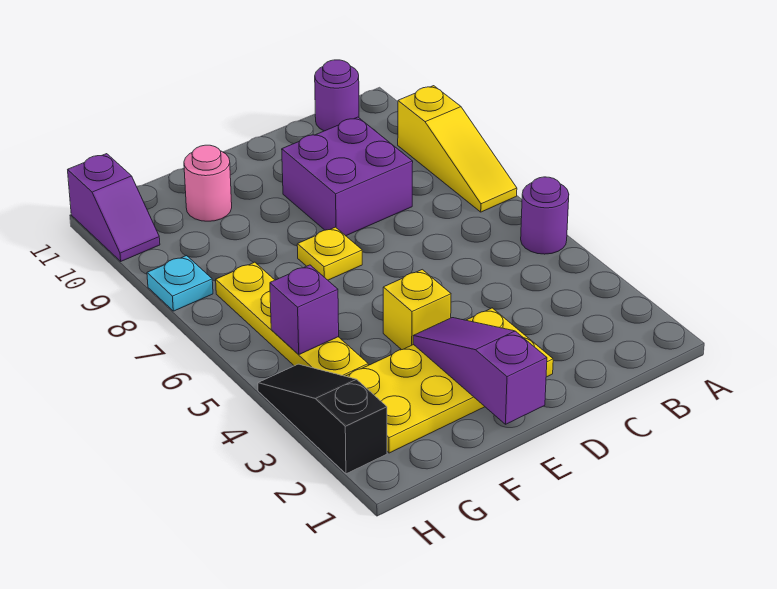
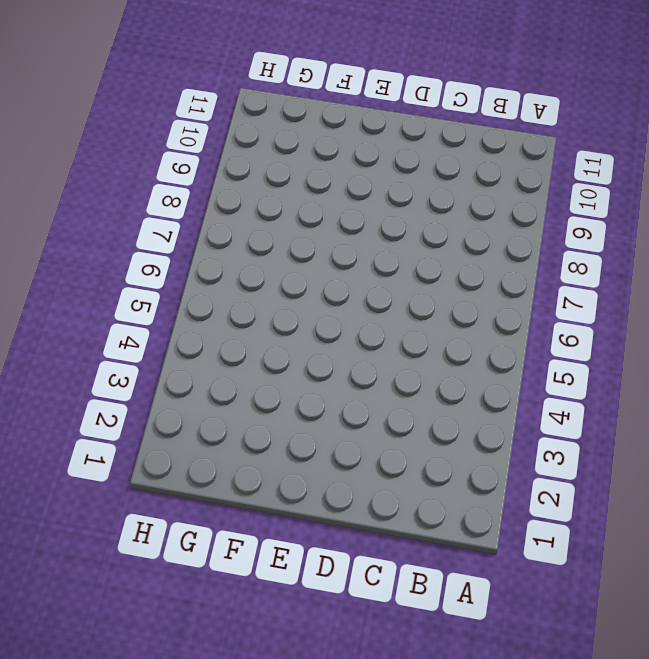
none -> purple 1x1 round brick [521,177,569,254]
none -> yellow 1x3 slope [398,86,517,212]
none -> purple 1x1 round brick [315,60,359,131]

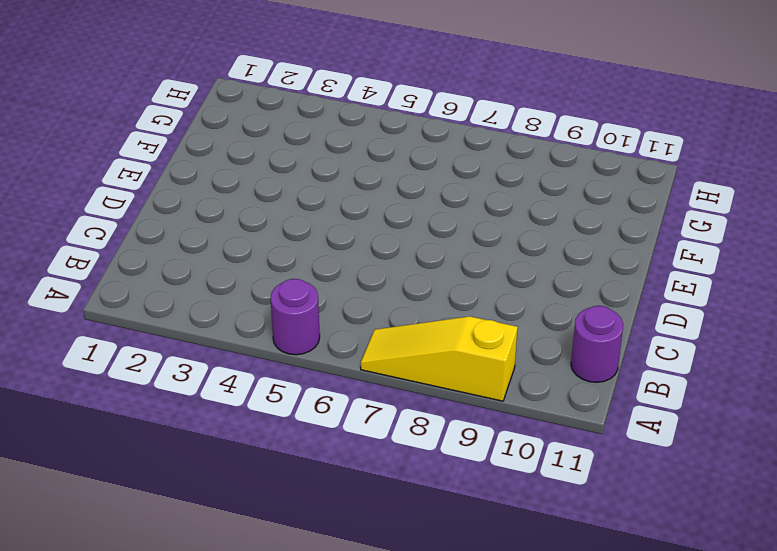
none -> purple 2x2 brick [282,117,413,236]
none -> yellow 2x4 plate [346,308,553,453]
none -> yellow 1x1 brick [383,270,451,350]

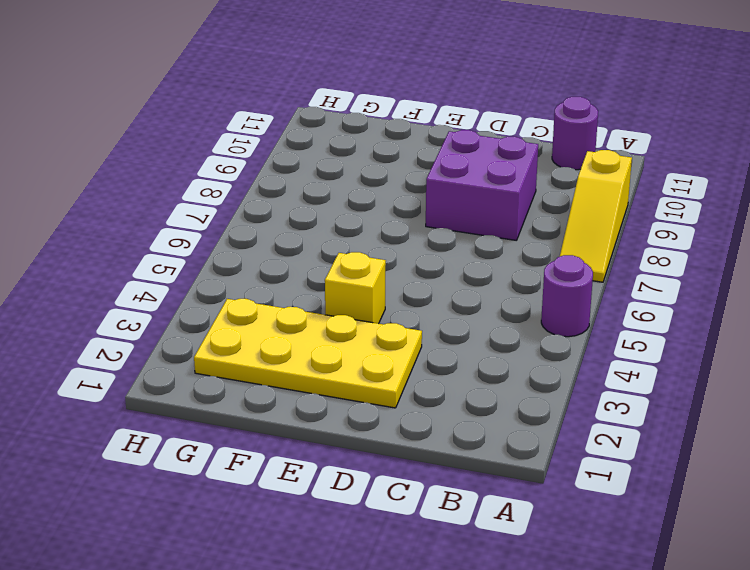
none -> yellow 1x1 plate [297,227,362,280]
none -> pink 1x1 round brick [184,145,232,221]
none -> yellow 1x4 plate [216,262,368,376]

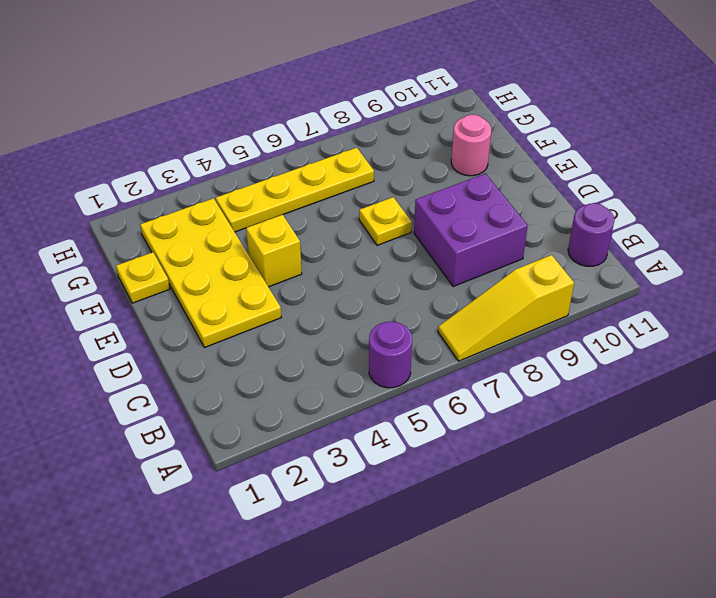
yellow 1x1 plate [116,252,170,303] -> none
none -> black 1x3 slope [258,364,387,474]
none -> cyan 1x1 plate [147,256,213,311]
none -> purple 1x2 slope [68,154,160,261]

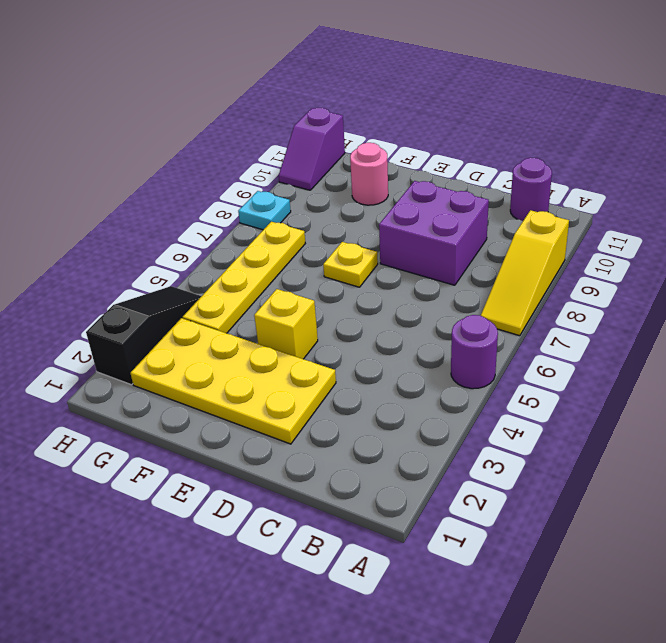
none -> purple 1x3 slope [413,318,547,424]
none -> purple 1x1 brick [270,265,339,355]

